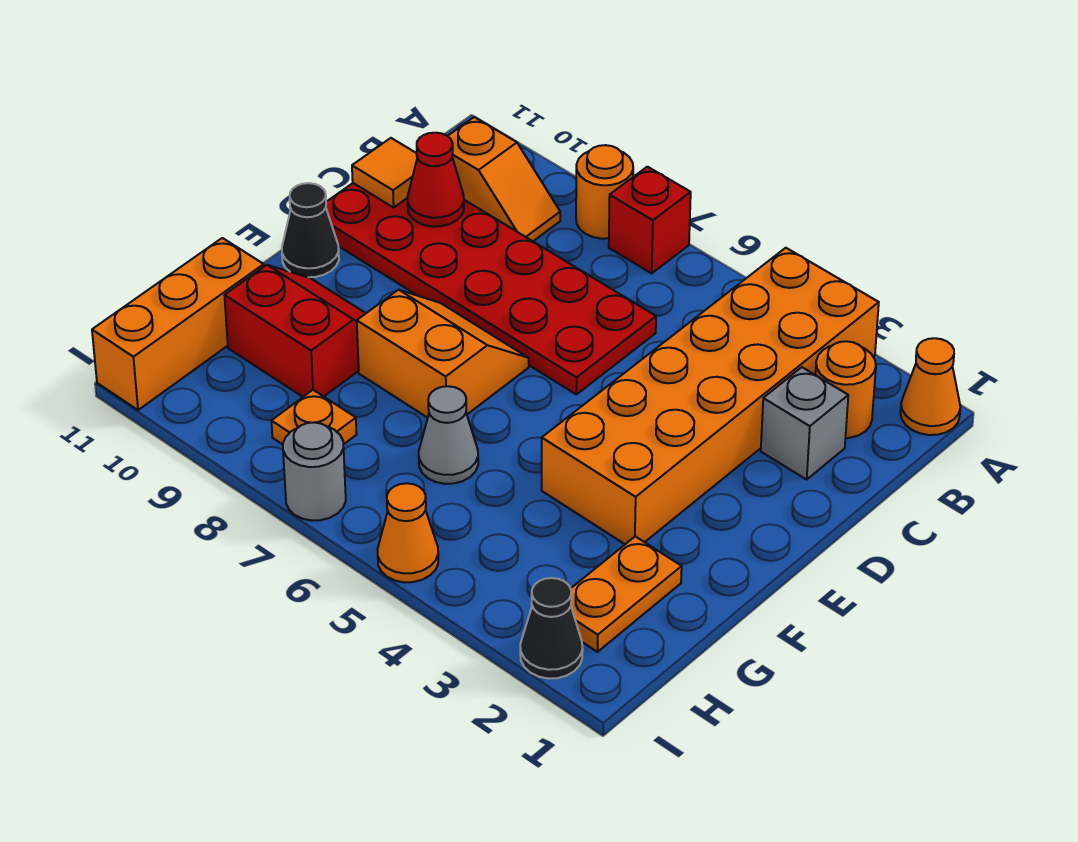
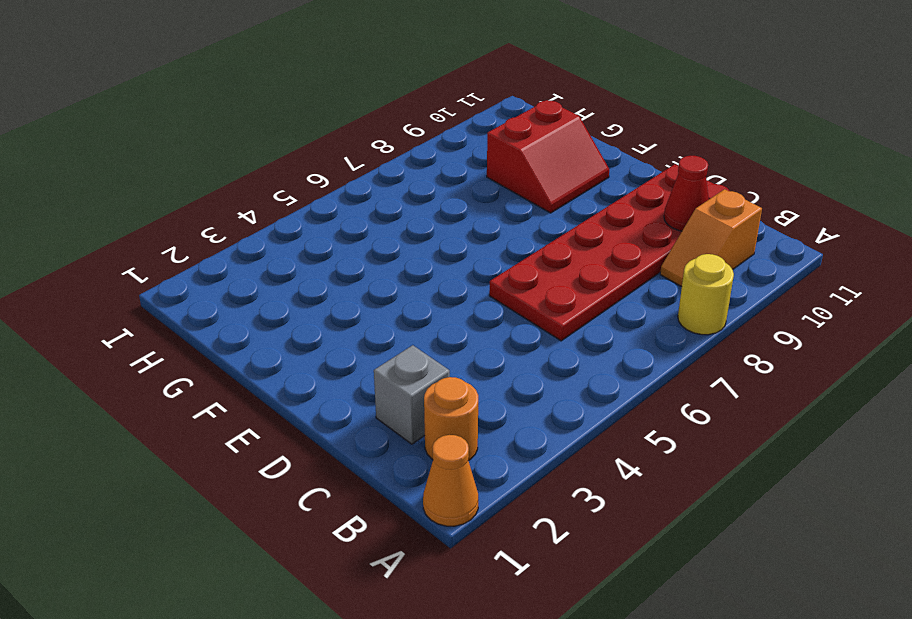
yellow 1x1 round brick [678,254,734,335] -> orange 1x1 round brick [576,145,633,239]
none -> orange 2x6 brick [542,248,879,544]
none -> red 1x1 brick [609,167,691,273]
none -> orange 2x2 slope [357,290,529,418]

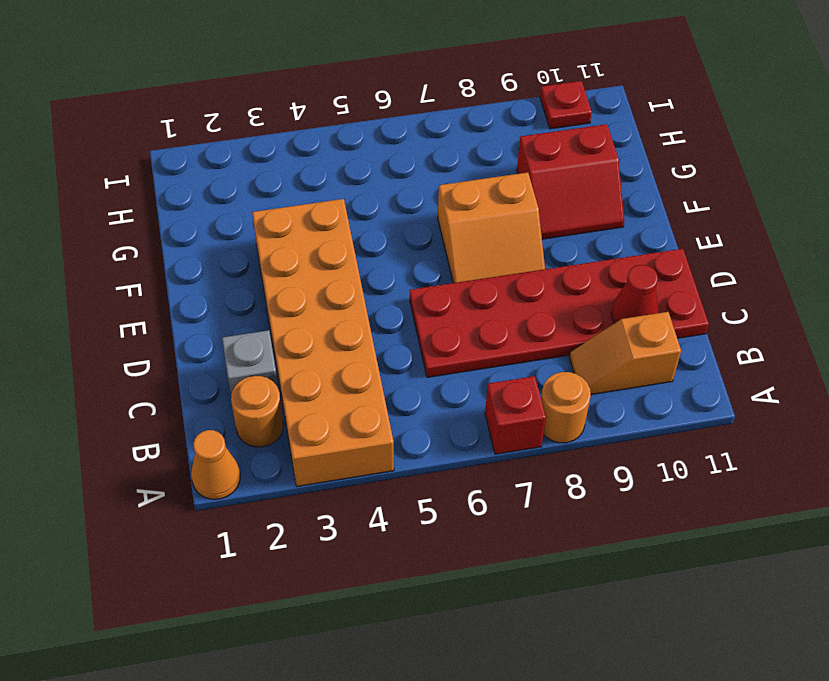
red 1x1 plate [540,81,592,129] -> none
none -> black 1x1 cone [282,183,339,277]
none -> orange 1x2 plate [571,536,682,652]
none -> grey 1x1 cone [419,386,478,484]

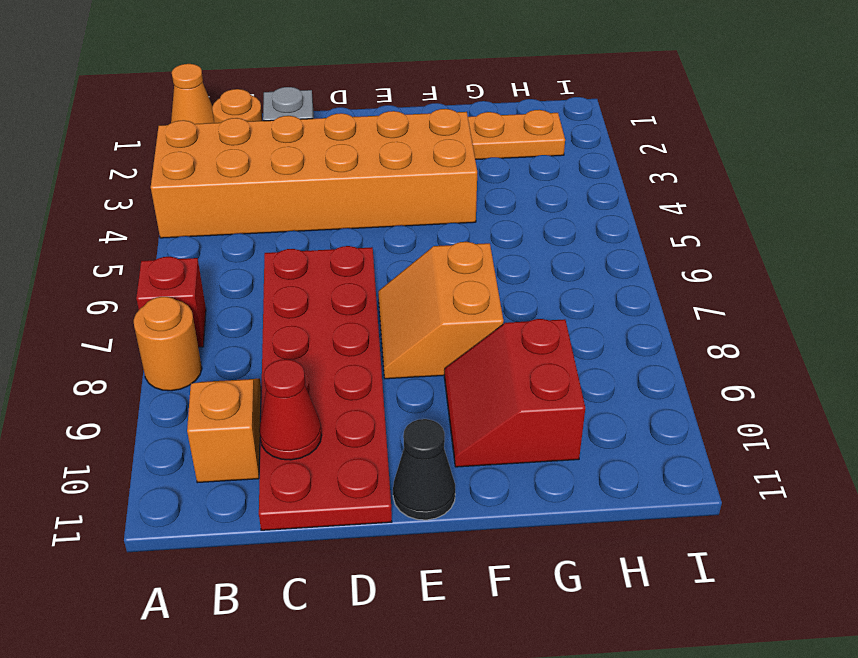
none -> grey 1x1 cone [419,386,478,484]
none -> orange 1x3 brick [92,238,264,410]
none -> orange 1x1 plate [271,390,357,445]

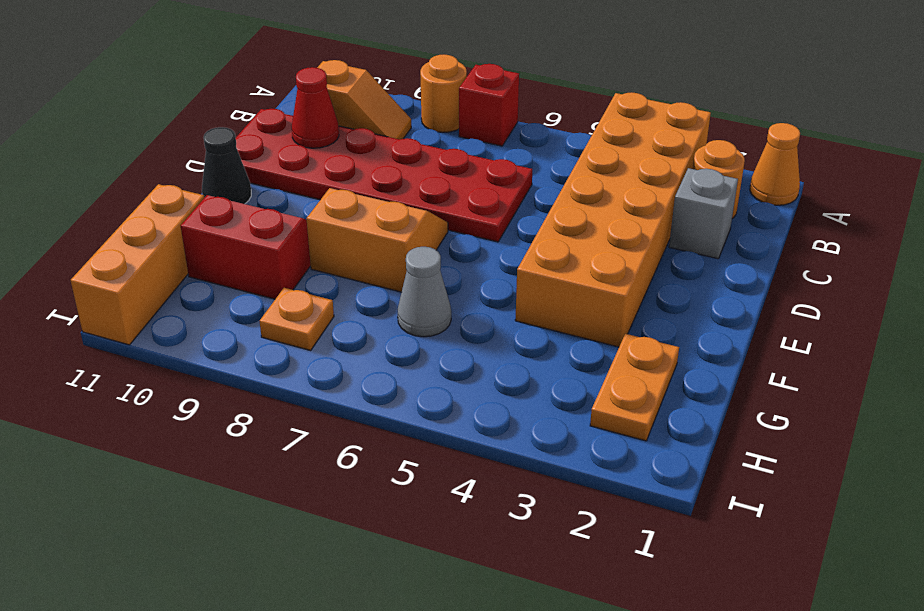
none -> black 1x1 cone [520,578,583,679]
none -> orange 1x1 cone [377,483,438,582]
none -> grey 1x1 round brick [283,422,346,521]

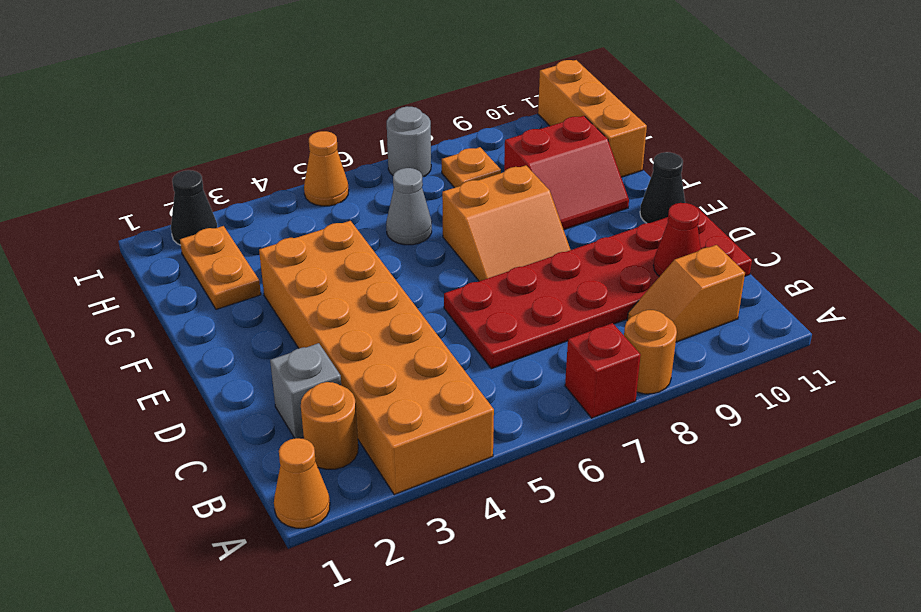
none -> orange 1x1 tile [352,138,417,208]

